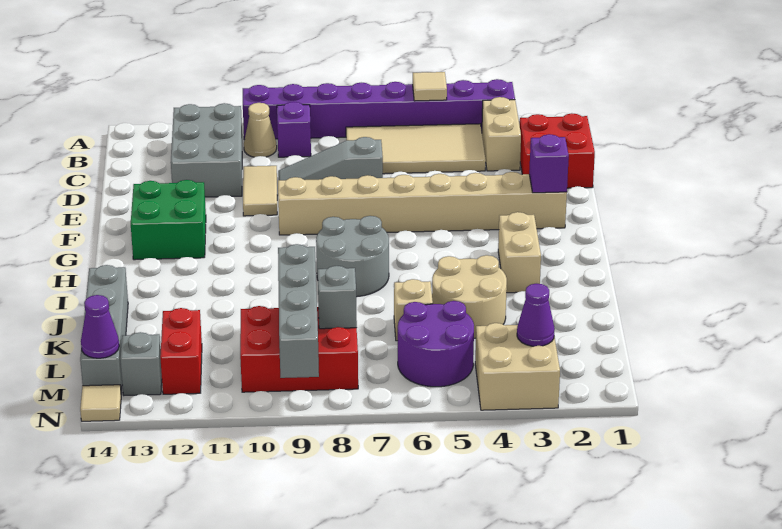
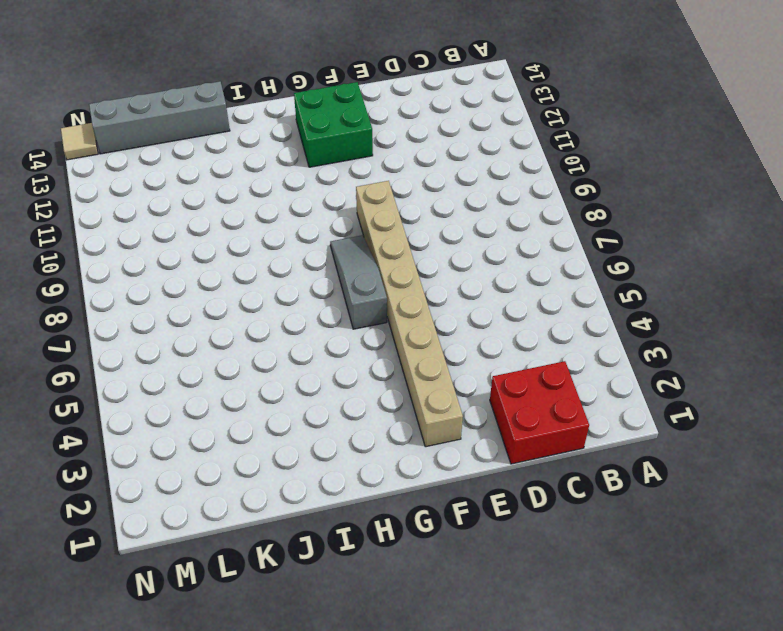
grey 1x3 slope [330,235,387,329] -> grey 1x3 slope moved to [278,137,383,180]
none -> purple 1x8 brick [243,79,515,140]
none -> tan 1x2 brick [482,97,521,171]
none -> tan 2x4 tile [346,124,486,174]

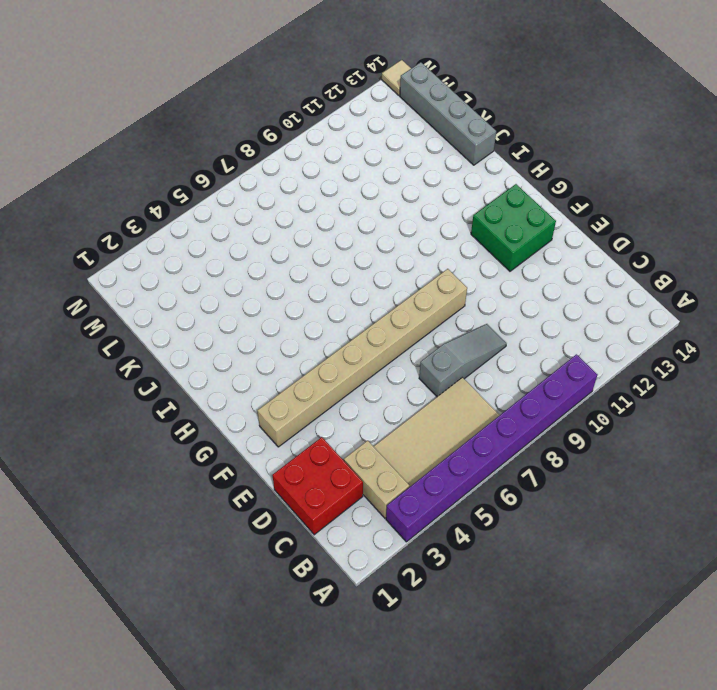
none -> purple 1x1 brick [277,102,311,157]
none -> tan 1x1 cone [244,103,277,157]
none -> grey 2x3 brick [171,103,242,197]

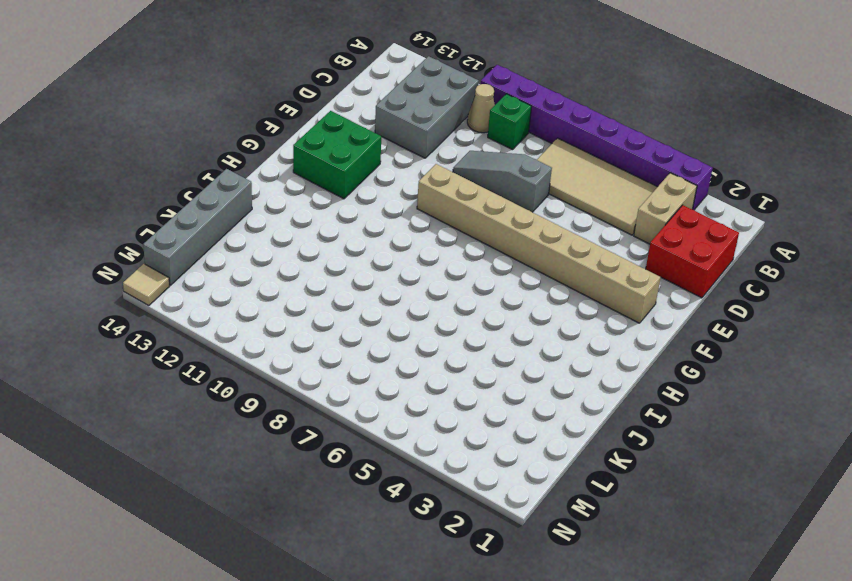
green 1x1 brick [488,94,532,150] -> purple 1x1 brick [277,102,311,157]
none -> tan 1x2 tile [243,166,277,216]
none -> tan 1x2 brick [498,212,541,293]
none -> grey 2x2 round brick [316,216,389,297]

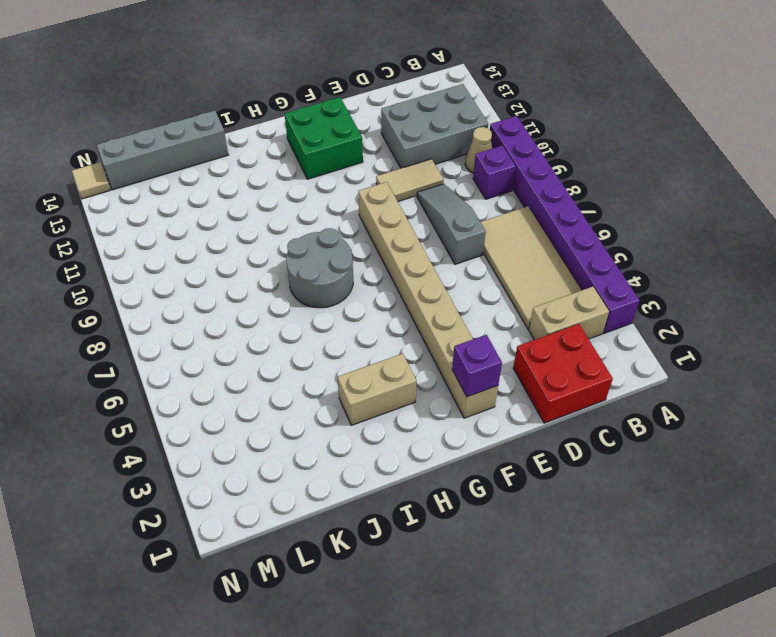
none -> tan 2x2 round brick [432,255,507,338]
none -> tan 1x1 brick [394,279,433,341]
none -> purple 2x2 round brick [398,301,474,387]

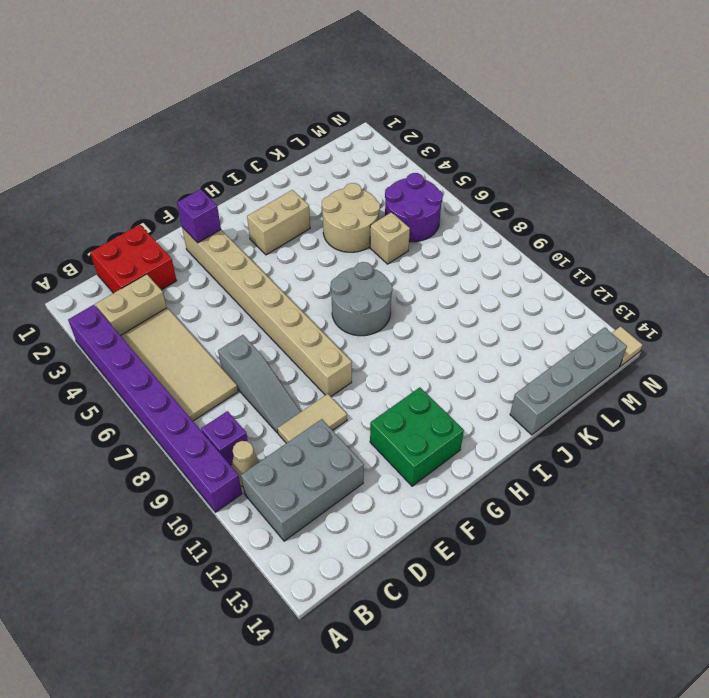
none -> red 2x3 brick [240,306,358,392]
none -> red 1x2 brick [160,308,202,394]
none -> tan 2x2 brick [475,323,560,410]

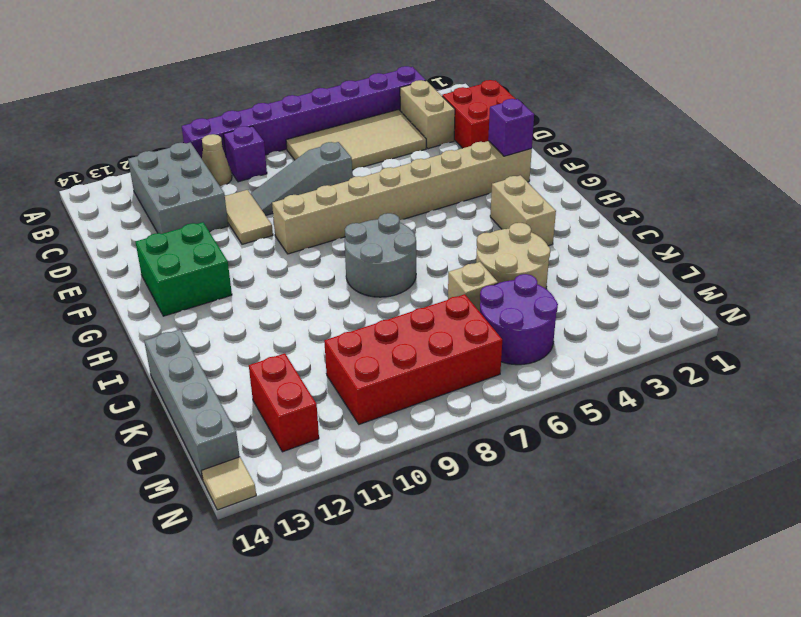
red 2x4 brick [324,294,502,424] -> red 2x3 brick [240,306,358,392]
none -> tan 2x2 brick [475,323,560,410]
none -> grey 1x1 brick [120,332,162,395]
none -> tan 1x1 tile [413,72,447,101]

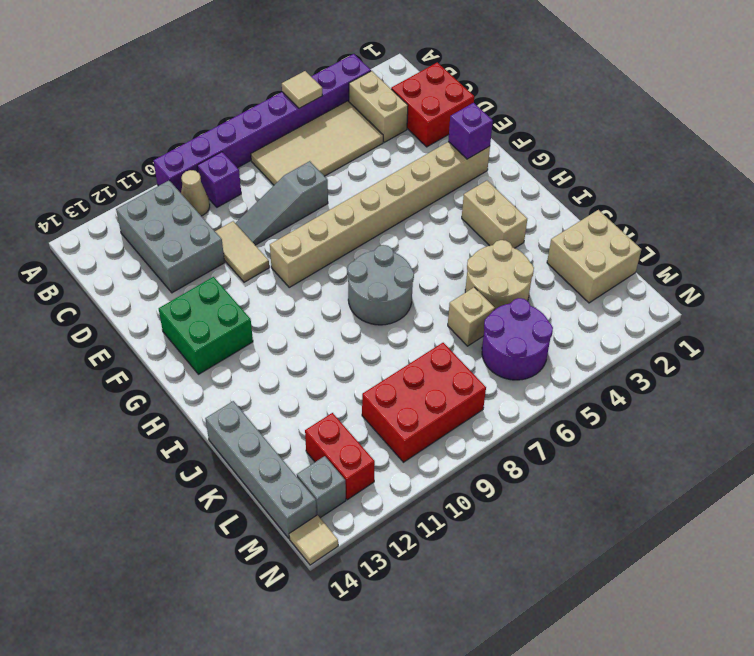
tan 2x2 brick [547,210,641,303] -> tan 2x2 brick moved to [475,323,560,410]
none -> grey 1x4 brick [278,244,319,378]
none -> grey 1x1 brick [318,266,357,329]
none -> purple 1x1 cone [517,284,555,346]

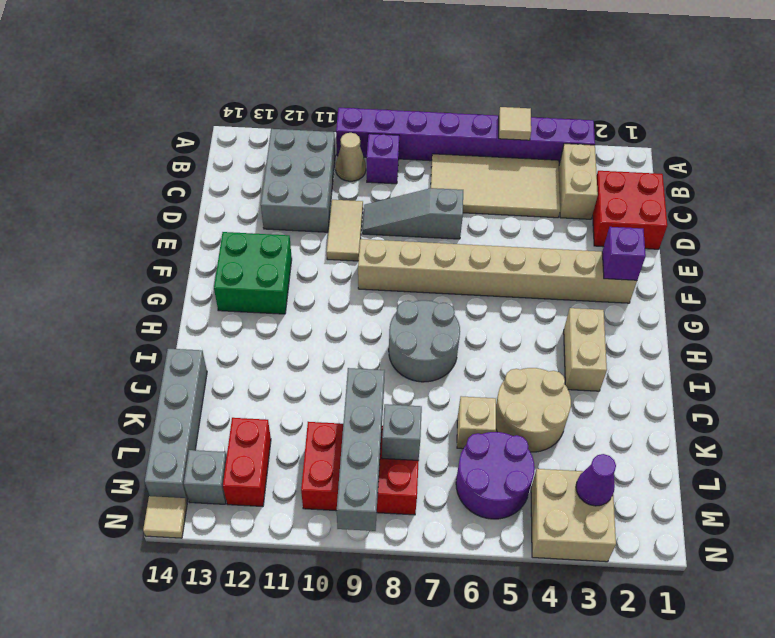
none -> purple 1x1 cone [81,295,119,358]

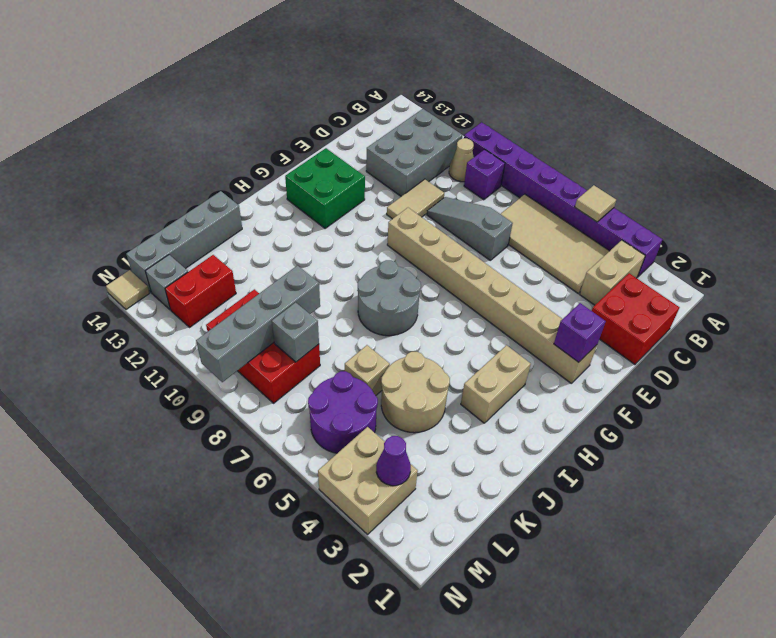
none -> purple 1x1 cone [81,295,119,358]

